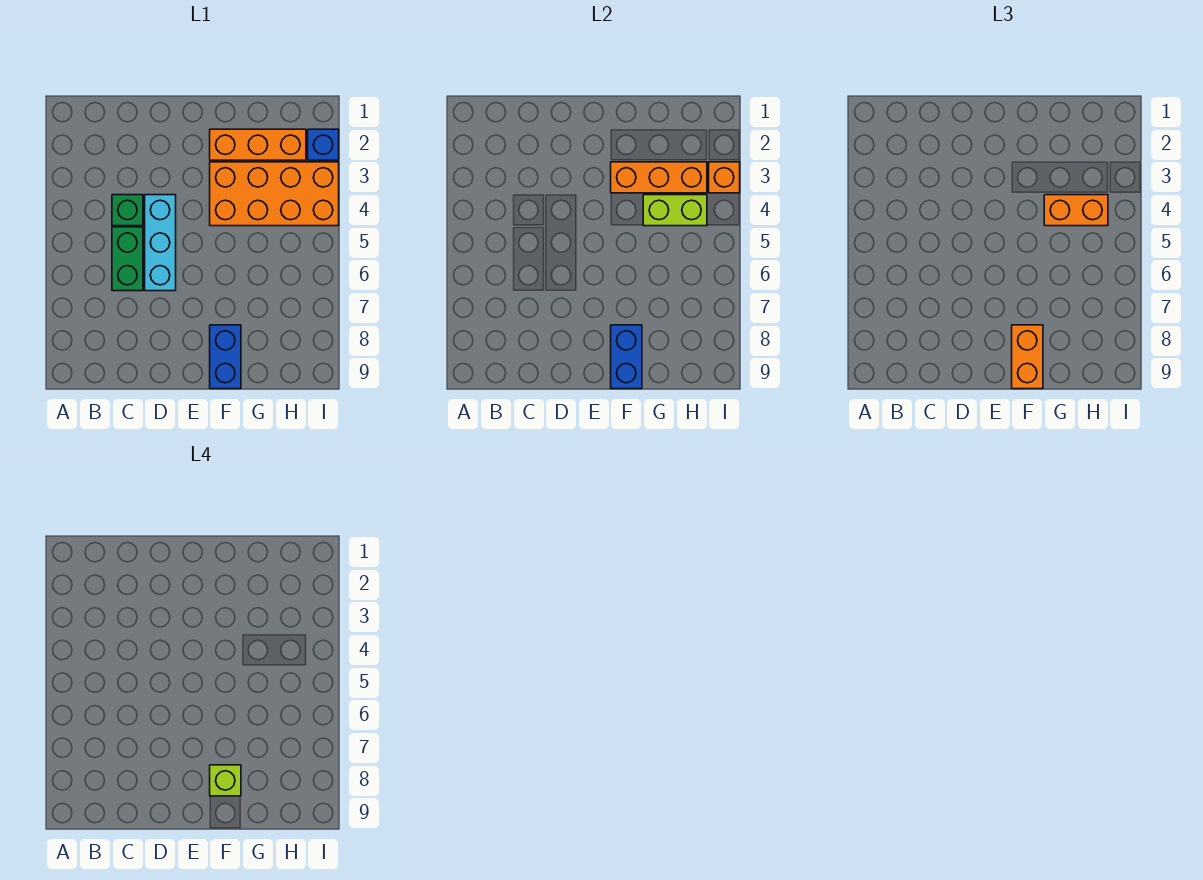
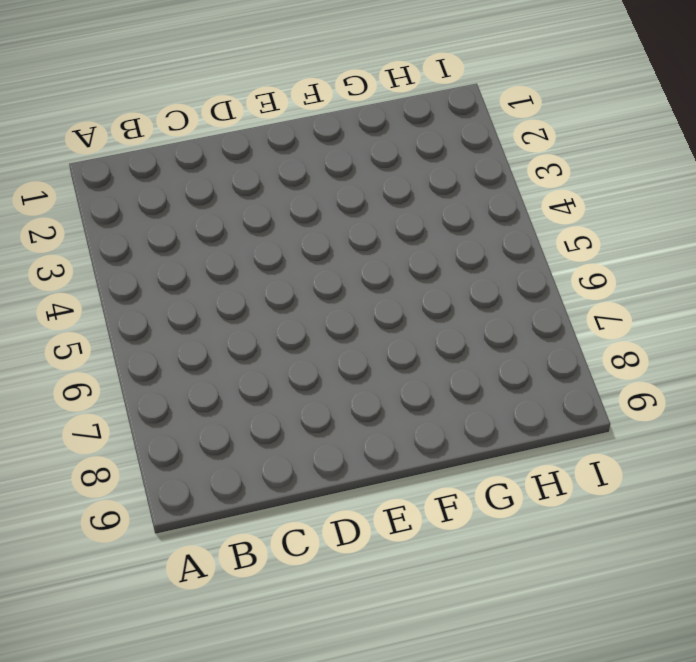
none -> green 1x1 brick [112,195,143,226]
none -> green 1x2 brick [112,227,143,291]
none -> cyan 1x3 brick [145,195,176,291]

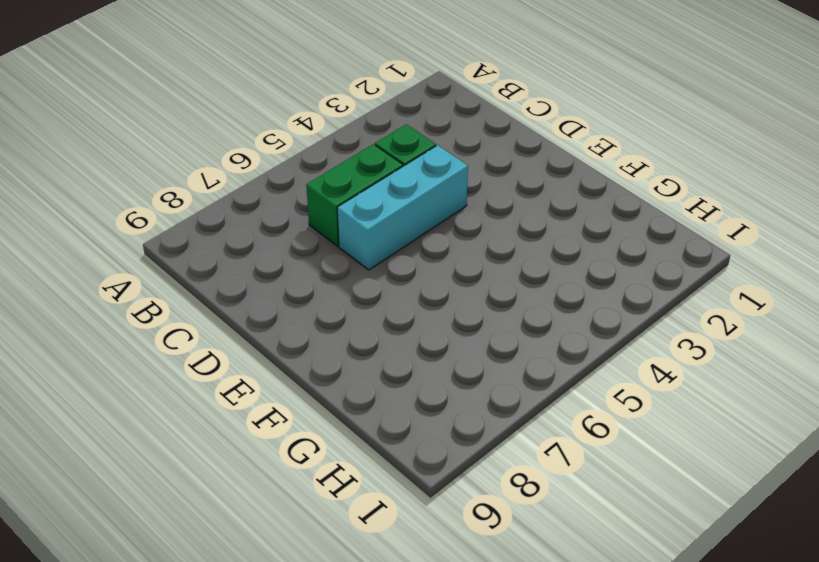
none -> orange 1x3 brick [210,129,306,160]
none -> orange 2x4 brick [210,162,339,226]
none -> blue 1x2 brick [210,325,241,389]

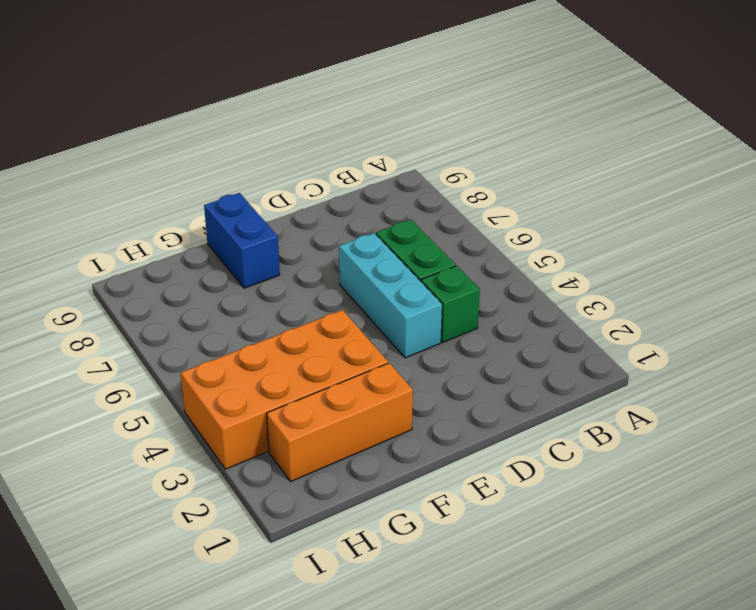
none -> blue 1x1 brick [308,129,339,160]
none -> orange 1x3 brick [611,162,707,193]
none -> blue 1x2 brick [611,325,642,389]

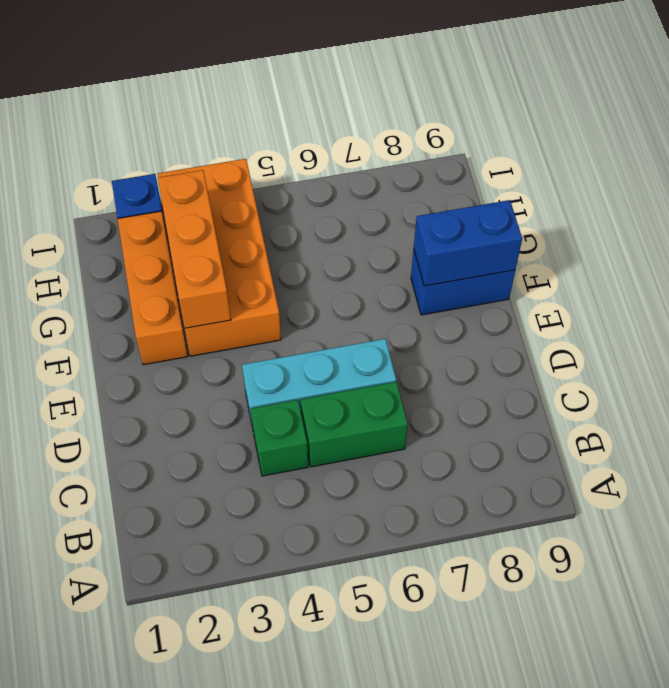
none -> lime 1x2 brick [643,195,707,226]
none -> orange 1x1 brick [709,162,740,193]
none -> orange 1x2 brick [1012,325,1043,389]

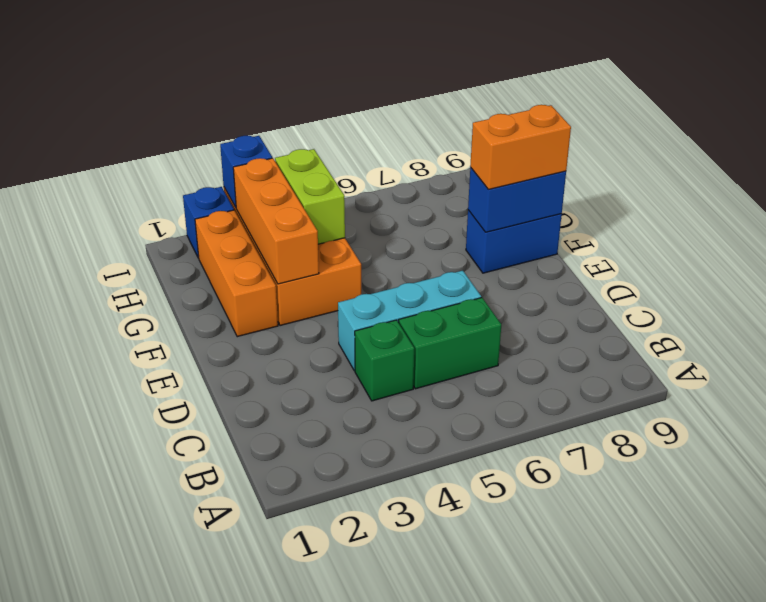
blue 1x1 brick [220,136,272,208] -> orange 1x1 brick [709,162,740,193]
none -> orange 1x2 brick [1044,195,1108,226]
none -> lime 1x1 brick [210,765,241,796]

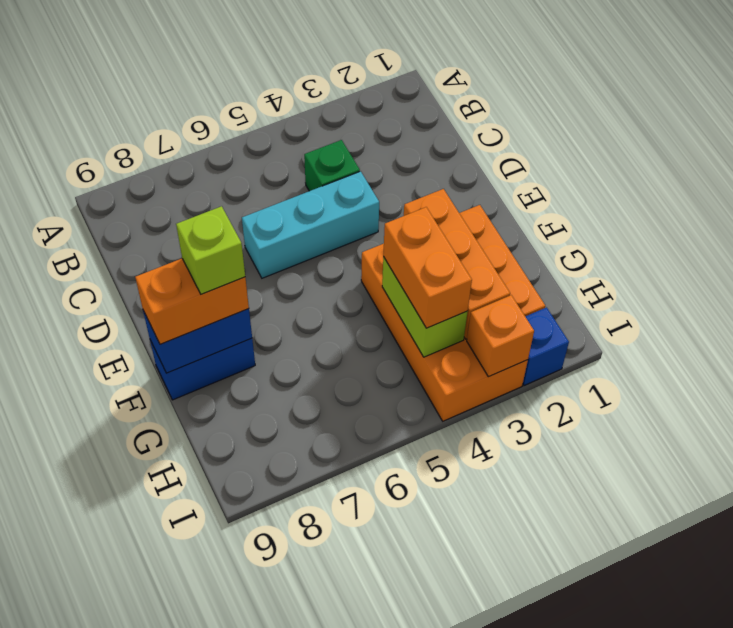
none -> green 1x2 brick [112,227,143,291]

